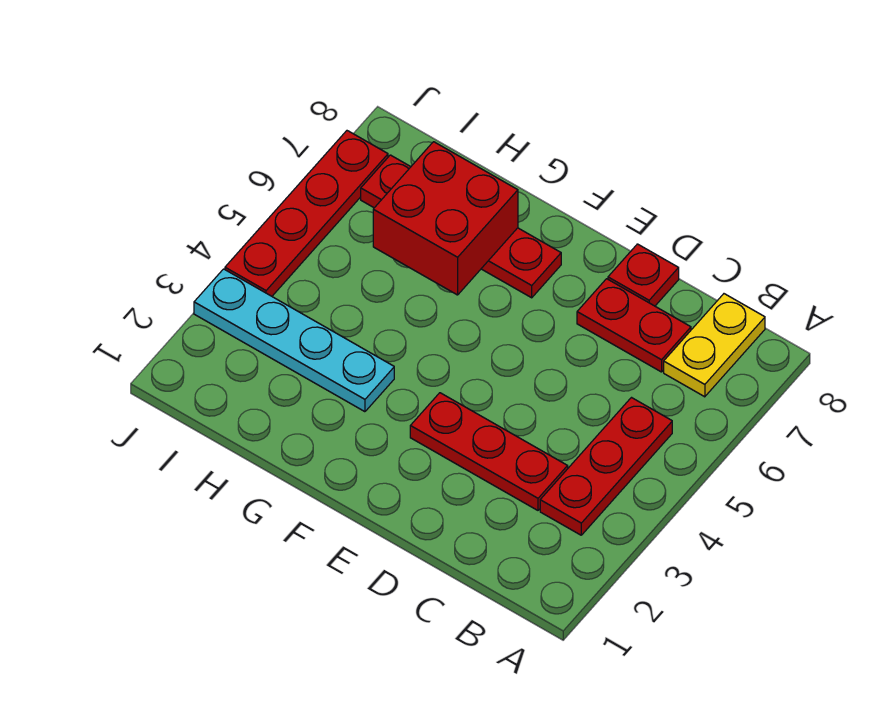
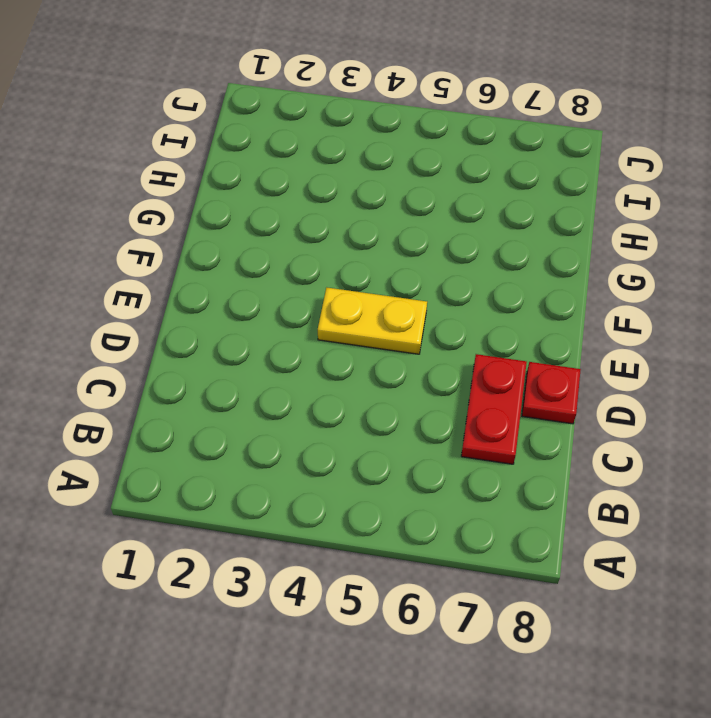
yellow 1x2 plate [318,288,427,354] -> yellow 1x2 plate moved to [664,294,765,397]
none -> red 1x3 plate [540,398,672,535]
none -> red 1x3 plate [410,393,568,510]

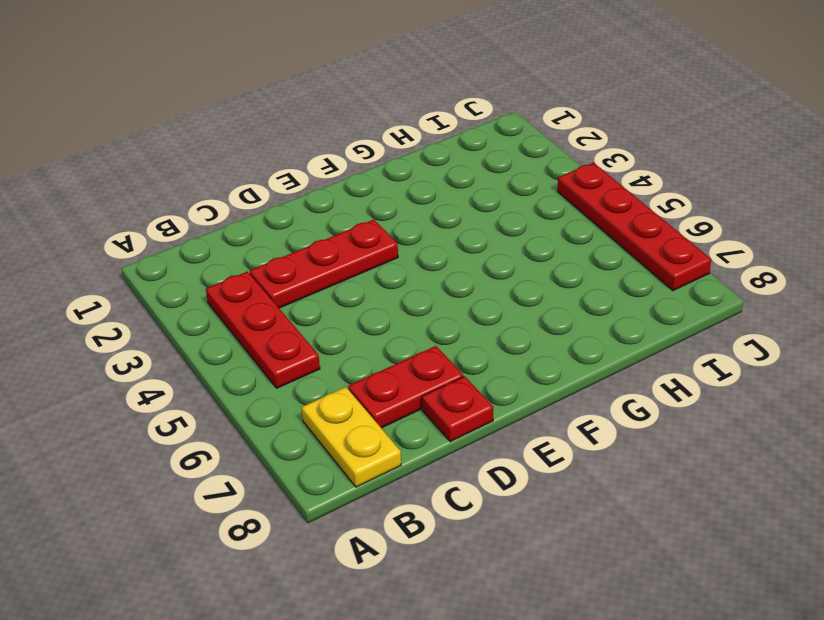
none -> red 1x4 plate [361,155,561,298]
none -> cyan 1x4 plate [194,269,394,412]

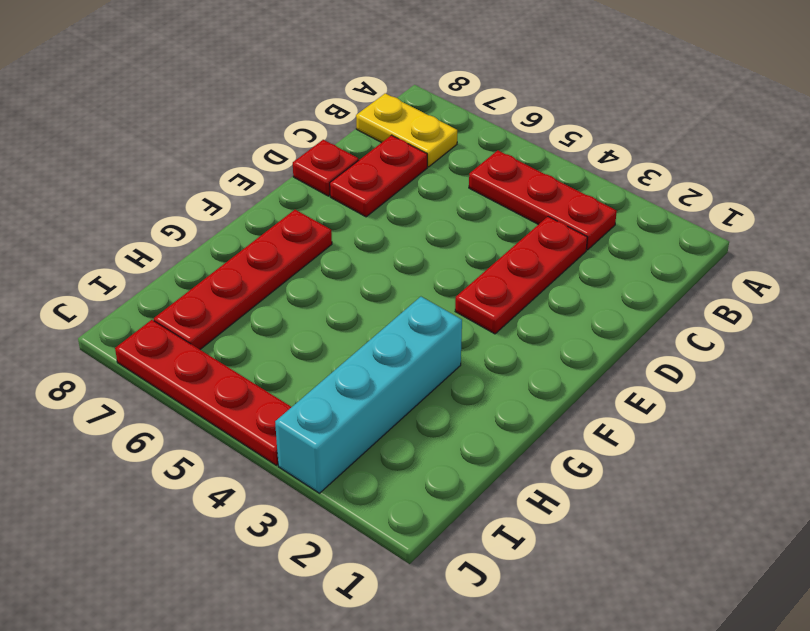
cyan 1x4 brick [275,297,462,493] -> cyan 1x4 plate [194,269,394,412]
none -> red 2x2 brick [373,142,518,295]

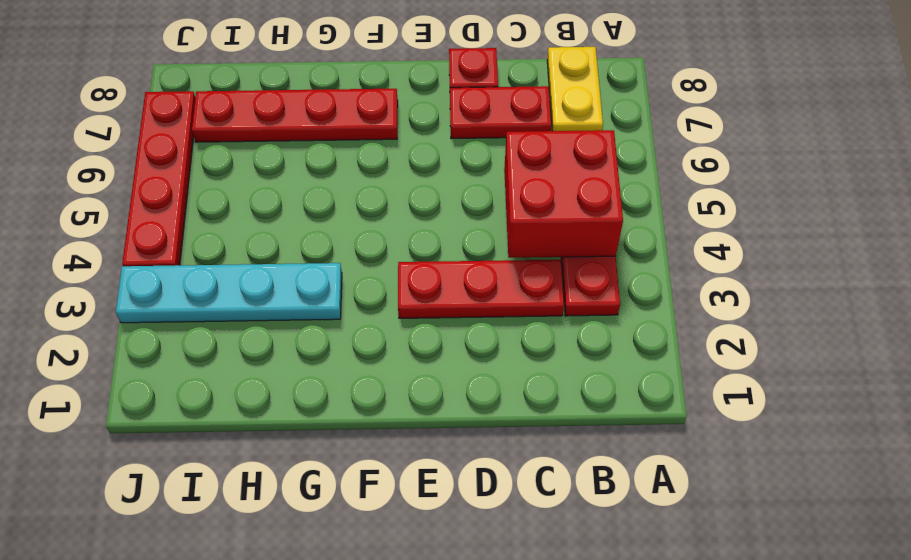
red 2x2 brick [504,130,623,258] -> red 2x2 brick moved to [373,142,518,295]

